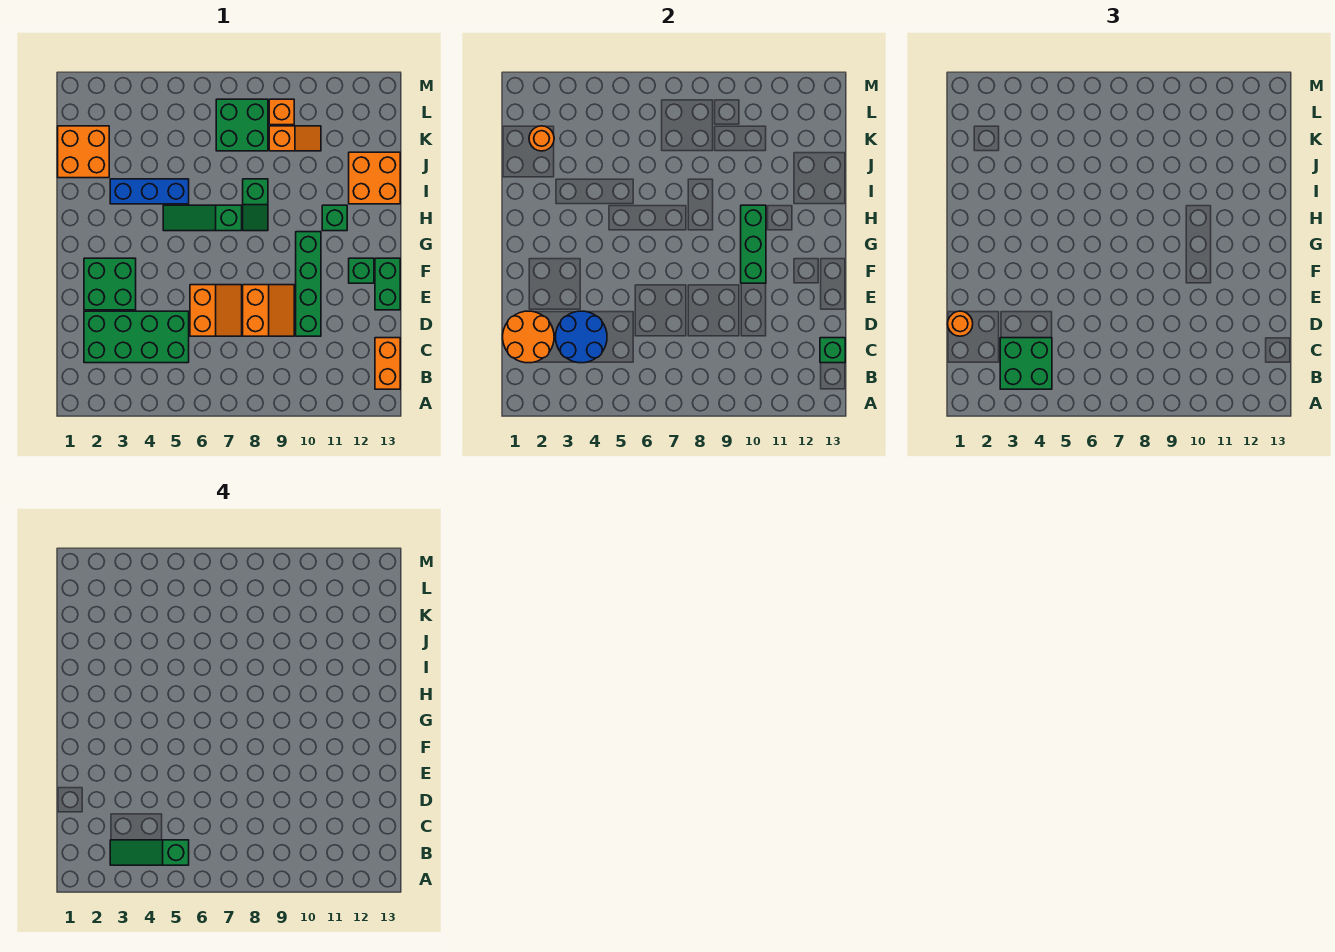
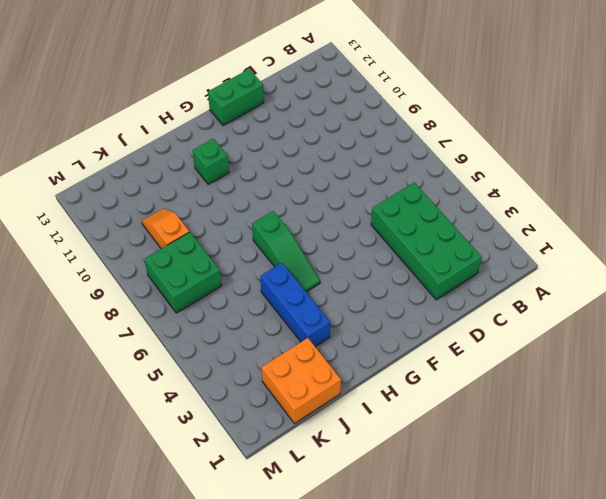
none -> orange 1x2 brick [375,338,400,389]
none -> orange 2x2 slope [190,285,242,336]
none -> orange 2x2 slope [243,285,294,336]

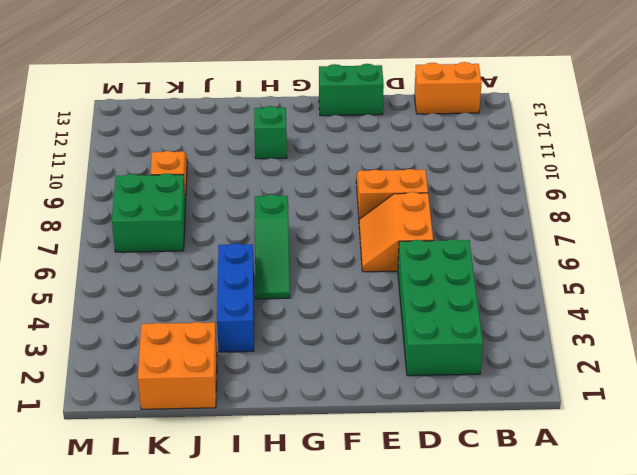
orange 2x2 slope [359,192,433,272] -> orange 2x2 slope turned to [190,285,242,336]
none -> green 1x4 brick [296,232,321,336]
none -> green 2x2 brick [84,258,136,310]
none -> green 1x1 brick [349,258,374,283]

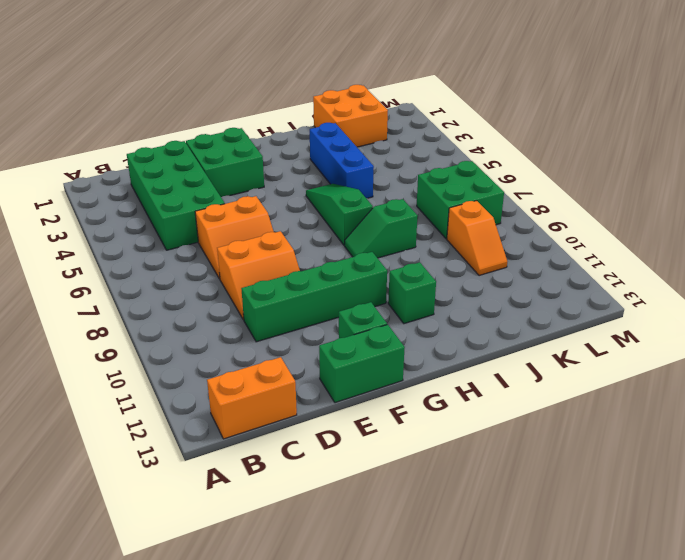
none -> orange 2x2 brick [349,152,400,204]
none -> orange 1x1 brick [269,99,294,125]
none -> orange 2x2 round brick [503,311,554,363]

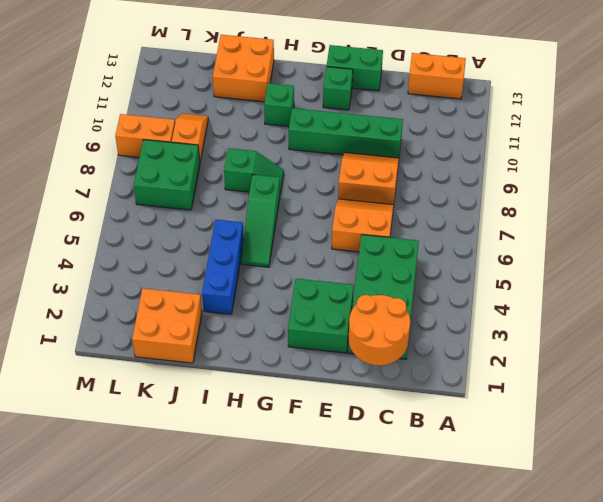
orange 1x2 brick [115,114,175,157] -> orange 1x1 brick [269,99,294,125]
none -> blue 2x2 round brick [556,311,607,363]
none -> green 1x1 brick [820,338,845,363]
none -> green 1x3 brick [741,205,766,283]

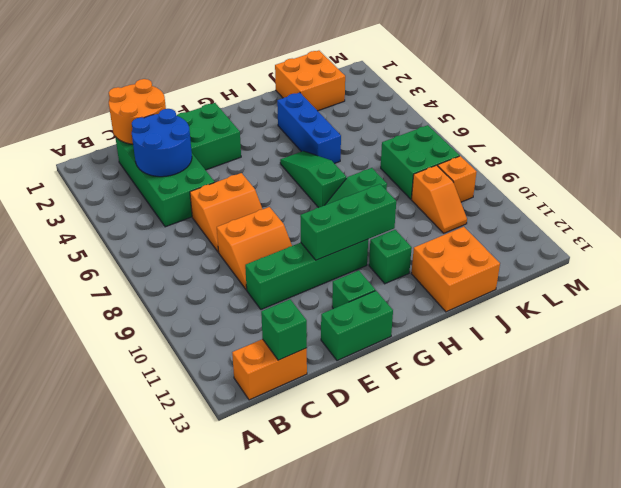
none -> orange 1x1 round brick [529,126,554,151]
none -> green 2x2 brick [1000,338,1052,389]
none -> orange 1x1 round brick [948,311,973,336]

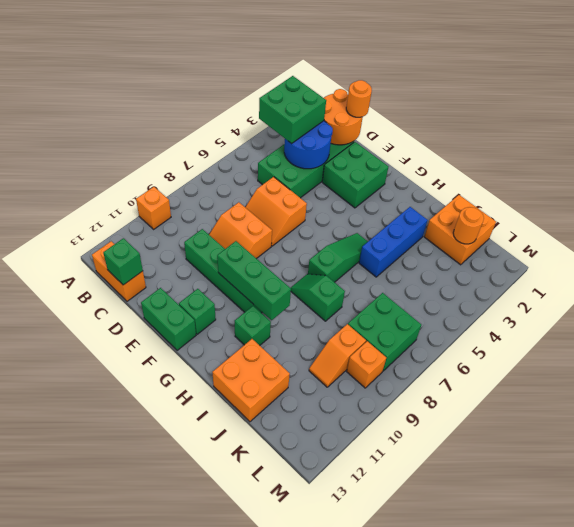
orange 1x1 brick [136,187,171,229] -> none
none -> green 1x3 slope [110,840,189,865]

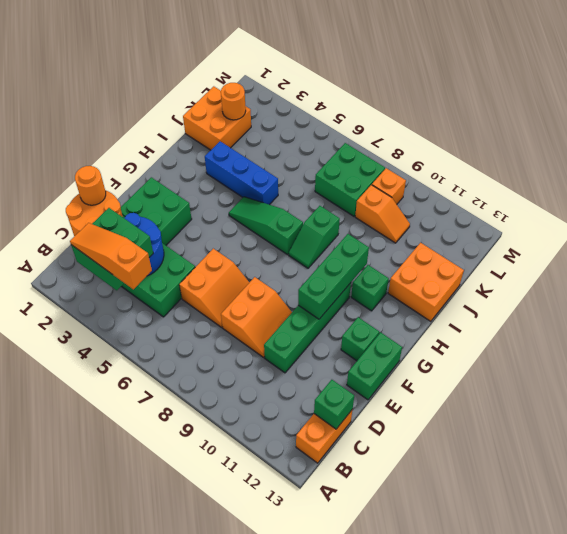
orange 1x3 slope [70,223,152,289] -> green 1x3 slope [110,840,189,865]

